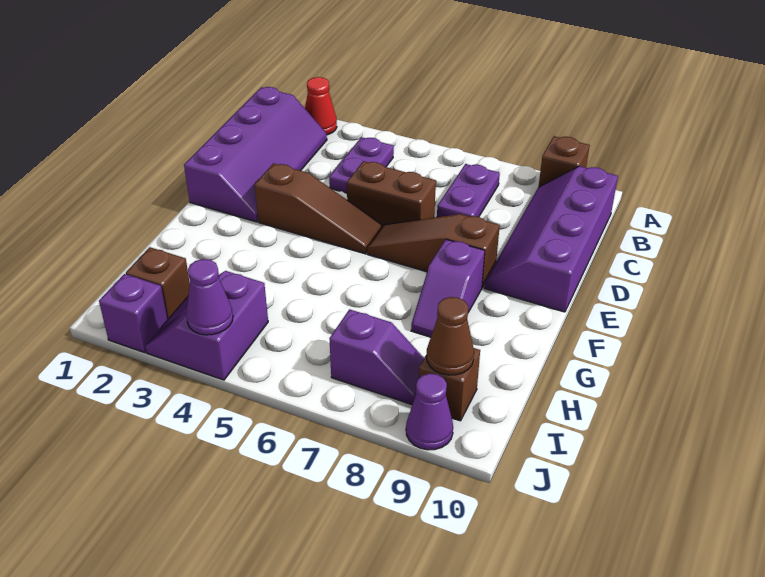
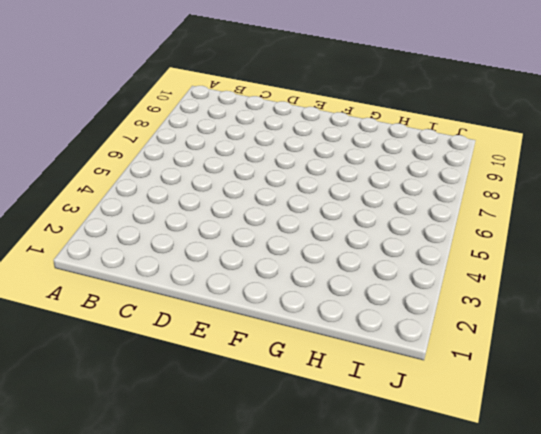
none -> red 1x1 cone [305,77,337,135]
none -> brown 1x1 brick [539,136,590,187]
none -> purple 2x4 slope [184,87,327,222]

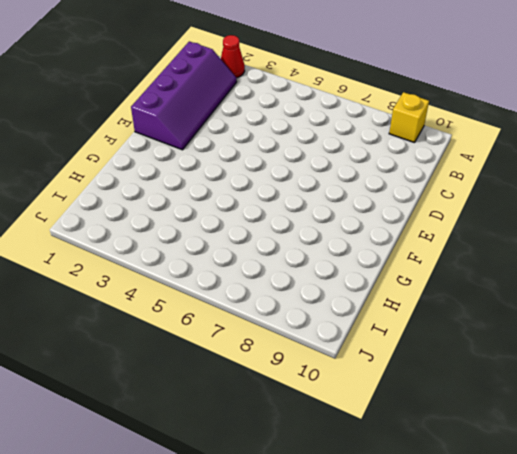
yellow 1x1 brick [389,92,429,143] -> brown 1x1 brick [539,136,590,187]
none -> purple 1x2 plate [329,137,394,193]
none -> purple 1x2 plate [437,164,500,217]
none -> purple 2x4 slope [484,166,618,312]

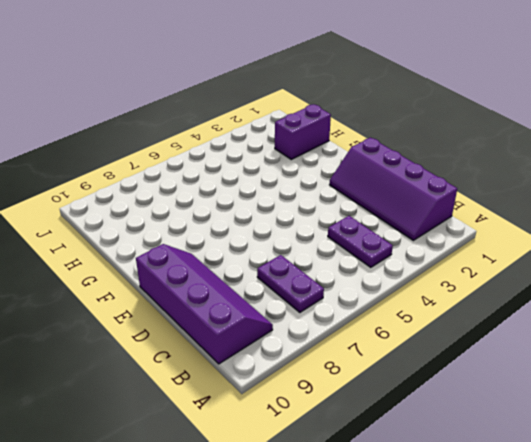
purple 1x2 brick [275,104,331,159] -> none
none -> red 1x1 cone [305,77,337,135]
none -> brown 1x1 brick [539,136,590,187]
none -> brown 1x2 brick [347,161,436,226]

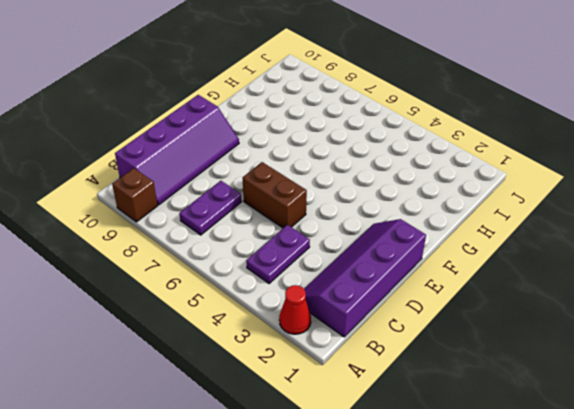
none -> brown 1x3 slope [255,163,382,254]
none -> brown 1x3 slope [367,214,500,287]
none -> purple 1x2 slope [411,239,485,337]

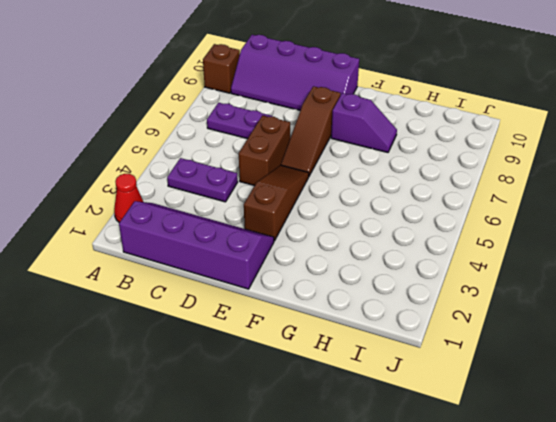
none -> brown 1x1 brick [126,247,190,320]
none -> purple 2x2 slope [145,271,268,380]
none -> purple 1x2 slope [329,309,424,405]

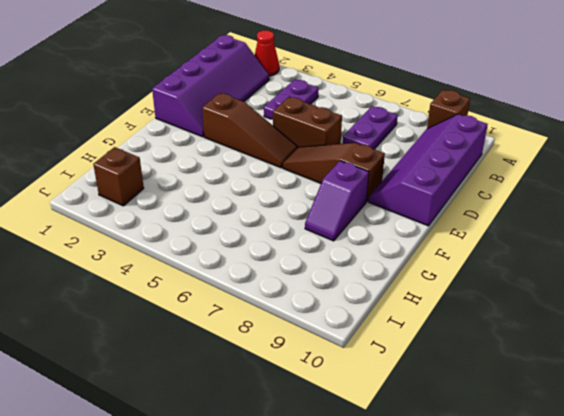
none -> purple 2x2 slope [145,271,268,380]
none -> purple 1x2 slope [329,309,424,405]
none -> brown 1x1 brick [419,348,480,421]

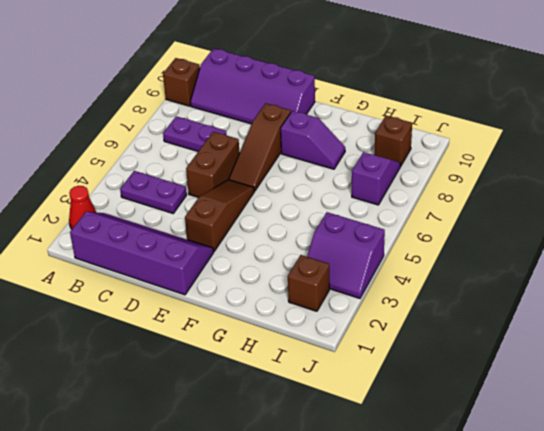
none -> purple 1x1 brick [99,274,167,352]
none -> purple 1x1 cone [406,373,453,450]
none -> brown 1x1 cone [426,297,474,375]

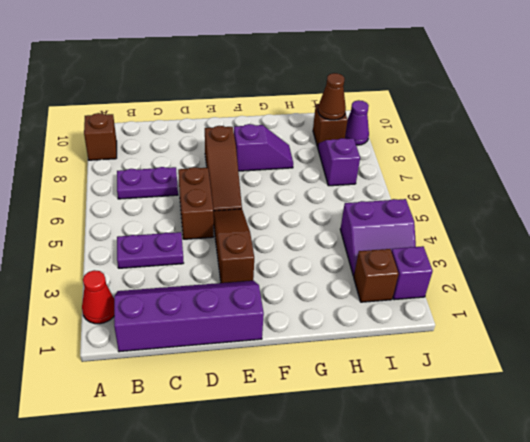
none -> purple 2x4 slope [484,166,618,312]
none -> purple 1x1 cone [186,259,233,335]

